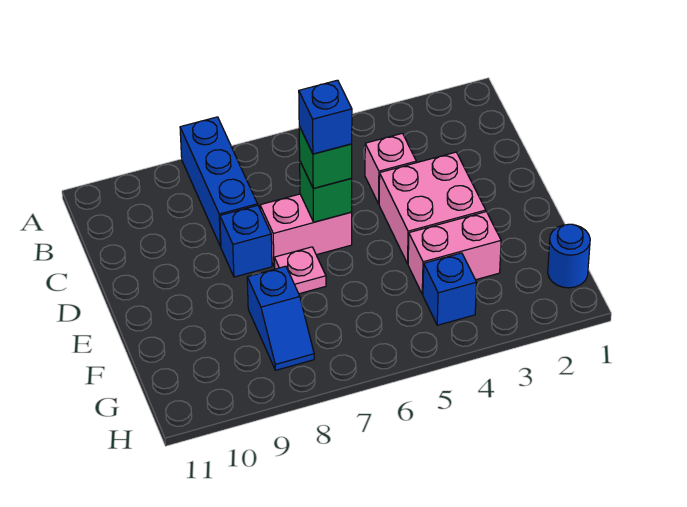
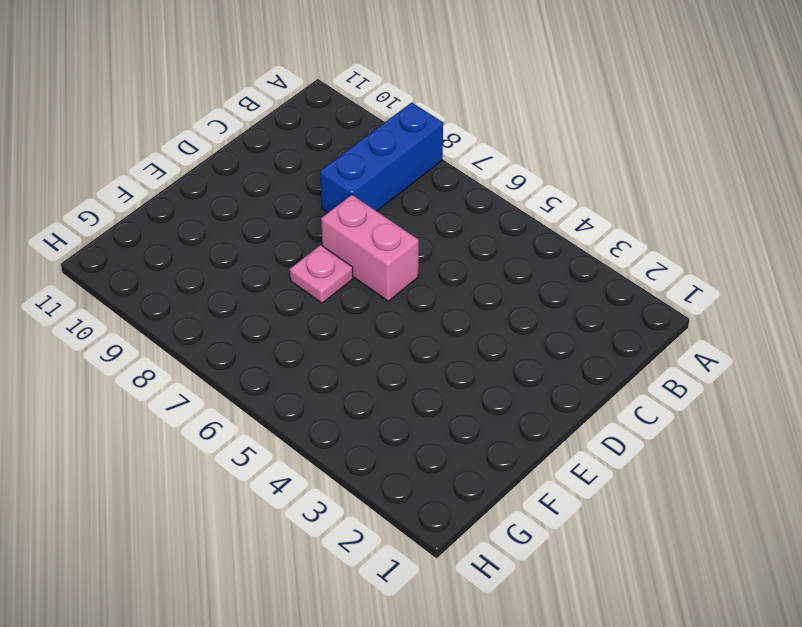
none -> pink 1x1 brick [365,133,416,204]
none -> pink 2x2 brick [379,152,486,264]
none -> blue 1x1 brick [220,205,272,277]

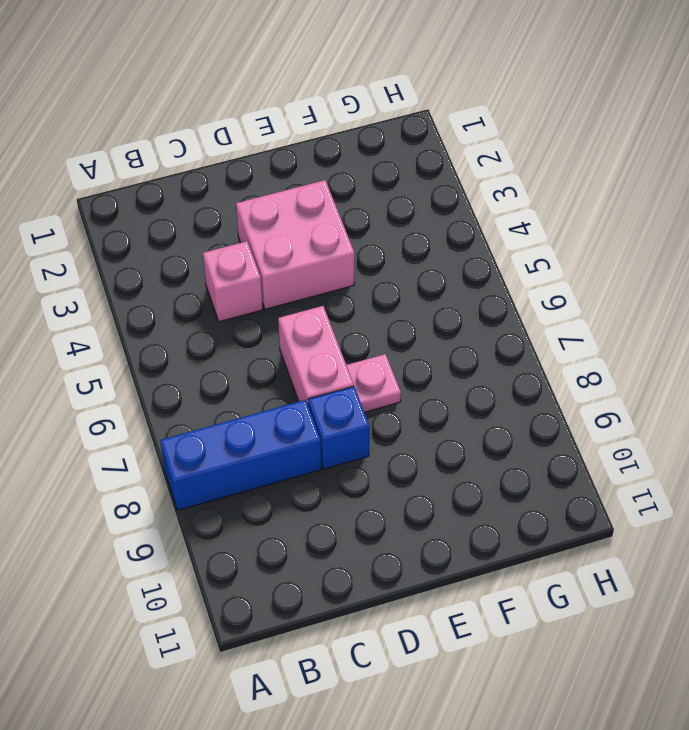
none -> pink 1x2 brick [408,212,501,294]
none -> blue 1x2 slope [247,266,314,370]
none -> blue 1x1 round brick [548,224,590,288]

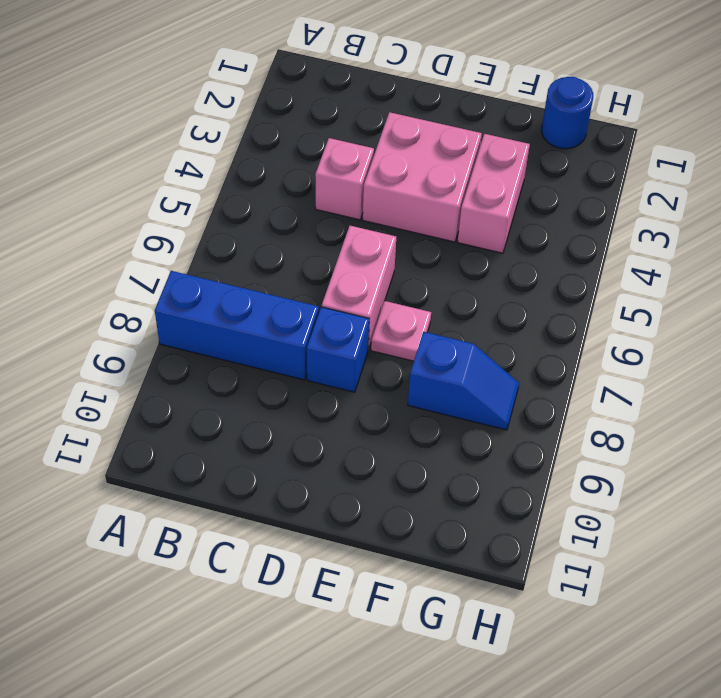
none -> blue 1x1 brick [423,253,477,325]
none -> green 1x1 brick [300,162,352,222]
none -> green 1x1 brick [299,127,352,188]

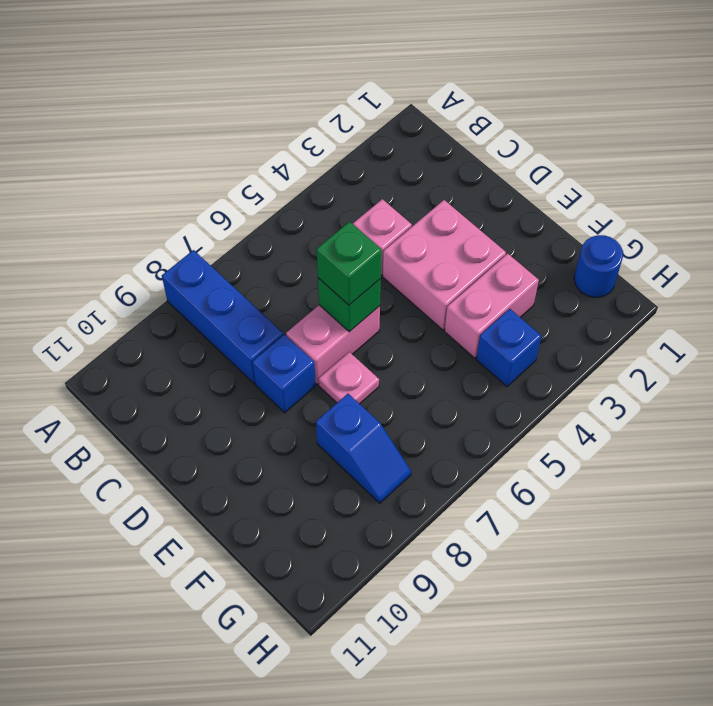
none -> blue 1x1 brick [299,80,352,154]

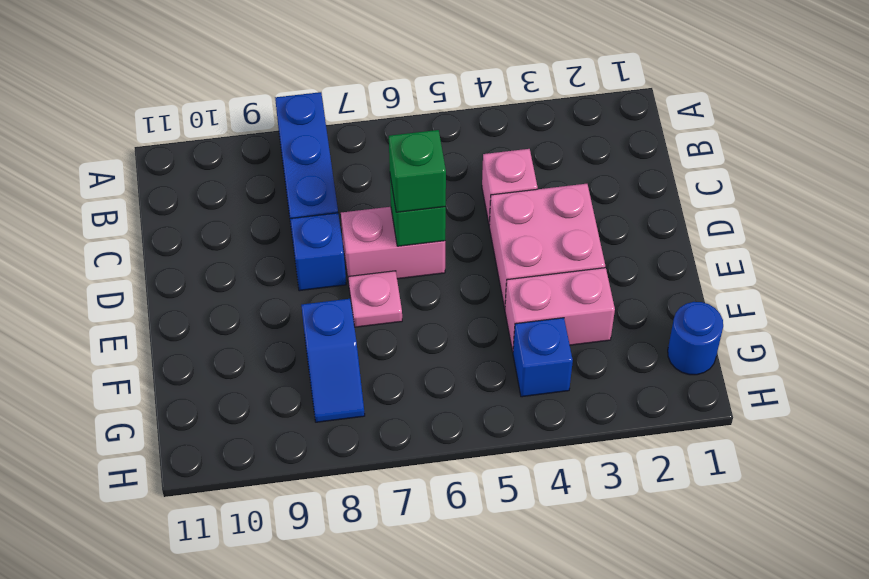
none -> blue 1x1 brick [299,80,352,154]

